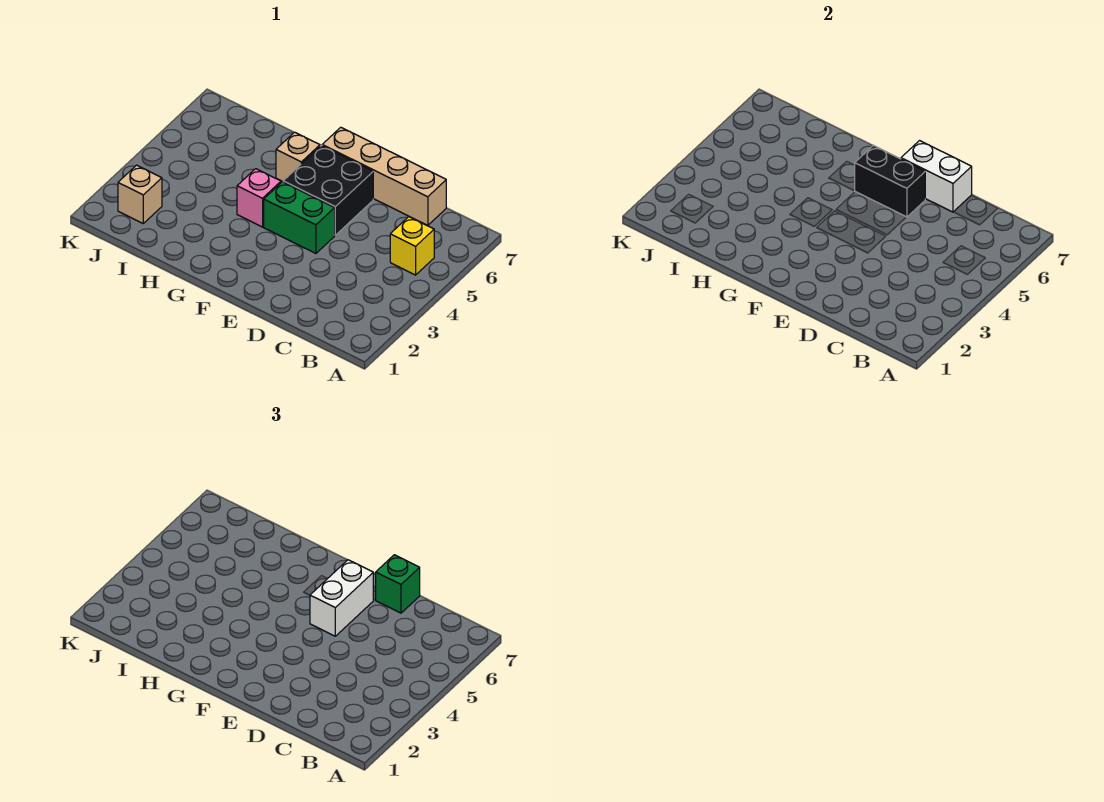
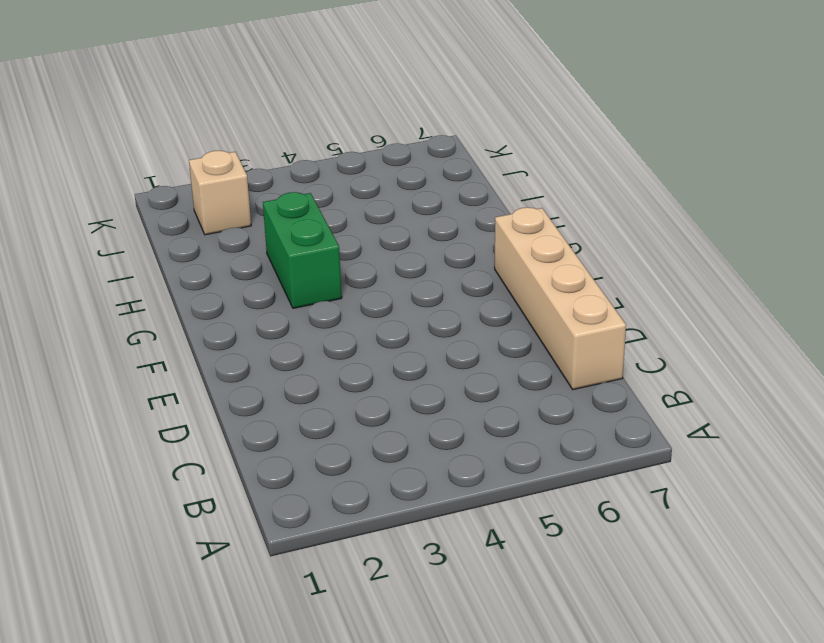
green 1x2 brick [263,192,342,308] -> green 1x2 brick moved to [264,182,335,253]
none -> yellow 1x1 brick [390,217,434,275]
none -> black 2x2 brick [283,145,373,235]

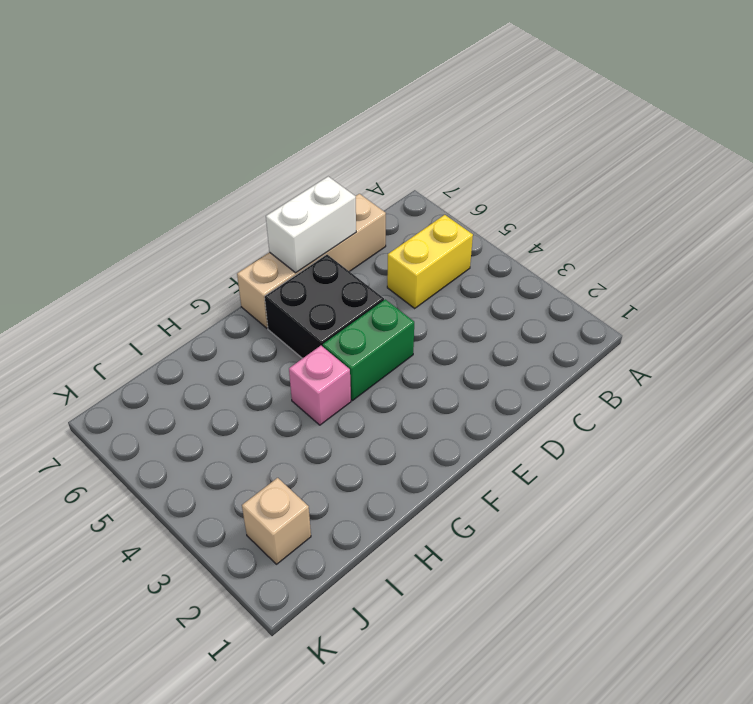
yellow 1x2 brick [387,215,473,308] -> yellow 1x1 brick [390,217,434,275]
none -> tan 1x1 brick [276,132,320,181]
none -> black 1x2 brick [855,145,925,217]

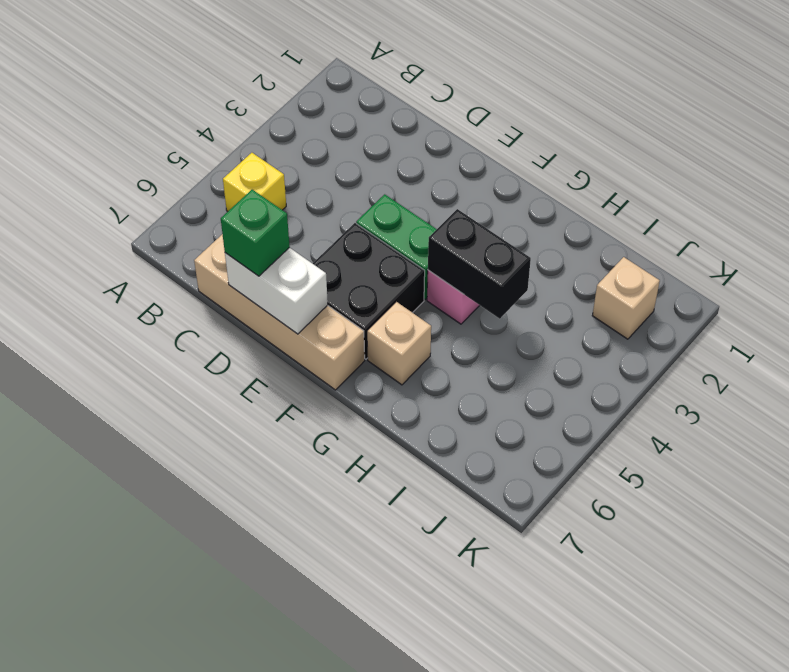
black 1x2 brick [428,209,531,319] -> black 1x2 brick moved to [855,145,925,217]
none -> white 1x2 brick [310,560,373,636]

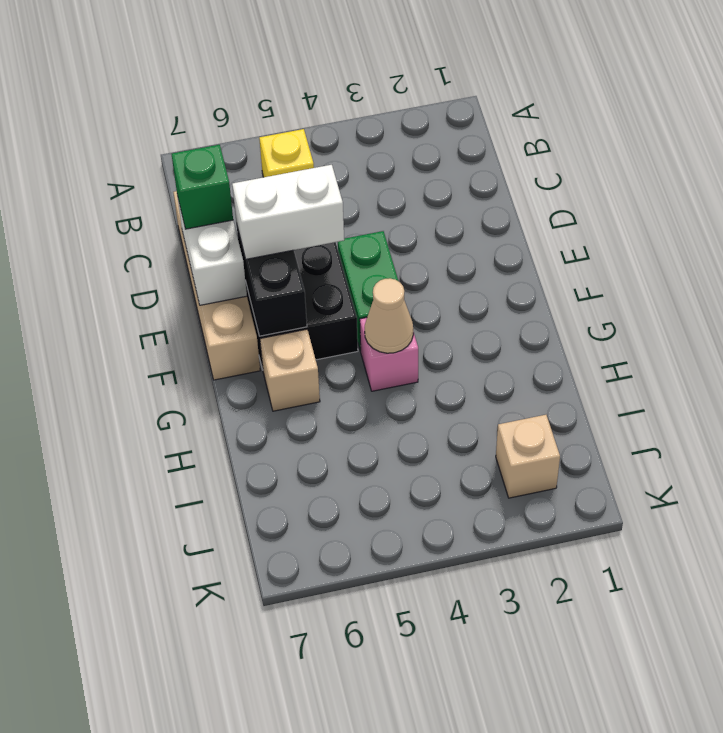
tan 1x1 cone [365,278,413,353] -> none

